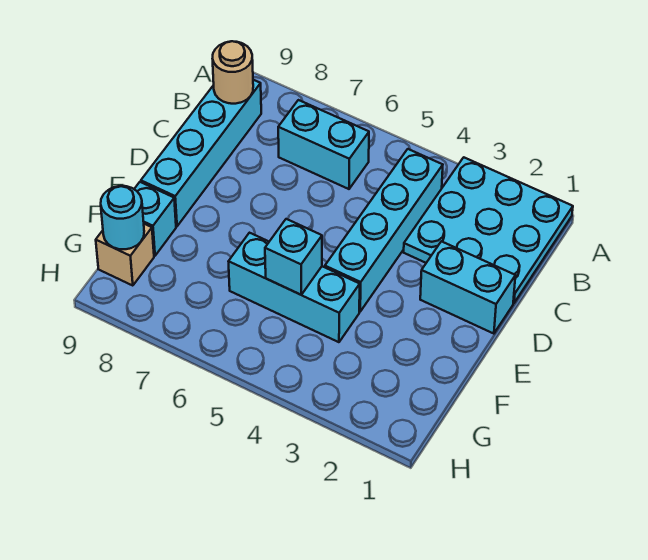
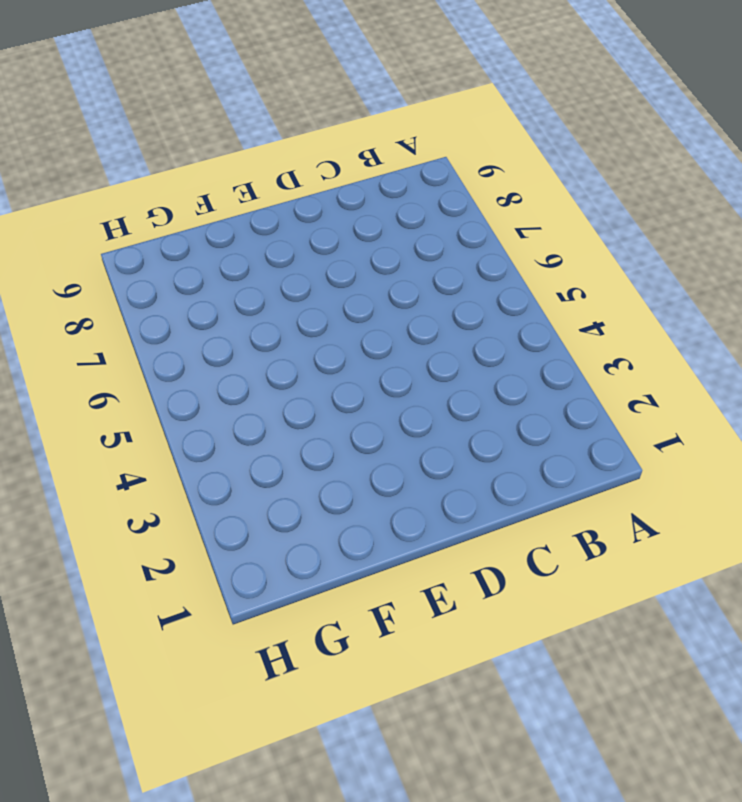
none -> cyan 3x3 plate [404,157,573,303]
none -> cyan 1x4 brick [325,149,443,312]

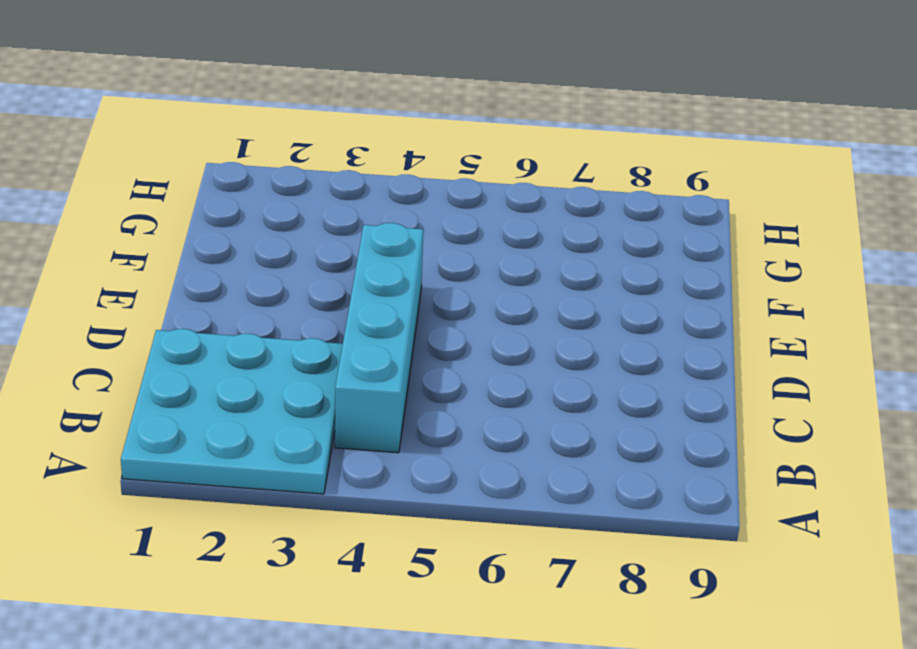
none -> cyan 1x2 brick [278,100,369,189]
none -> cyan 1x4 brick [141,80,261,226]

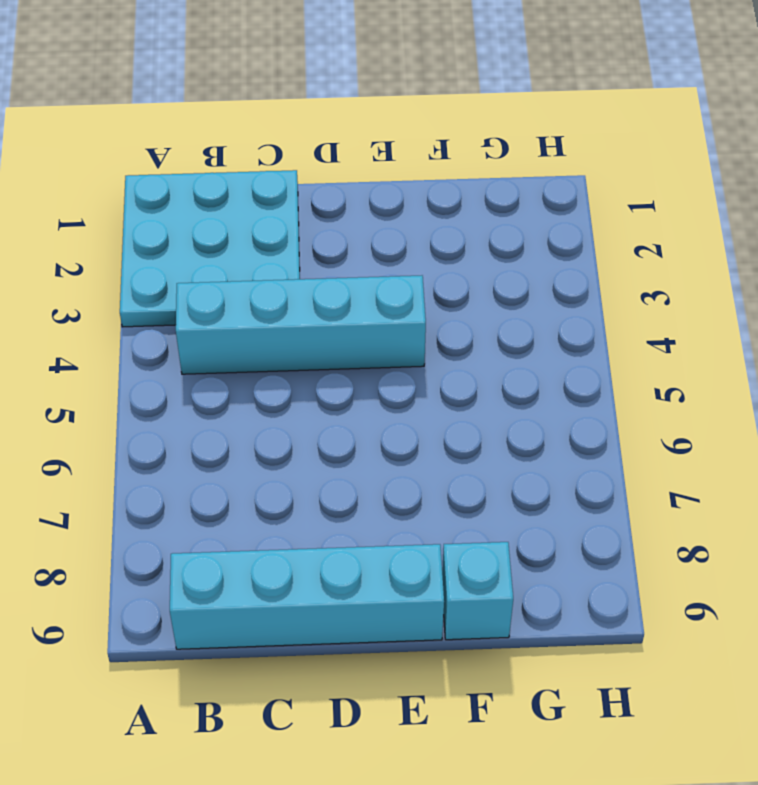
none -> cyan 1x2 brick [278,100,369,189]
none -> cyan 1x2 brick [420,241,515,334]

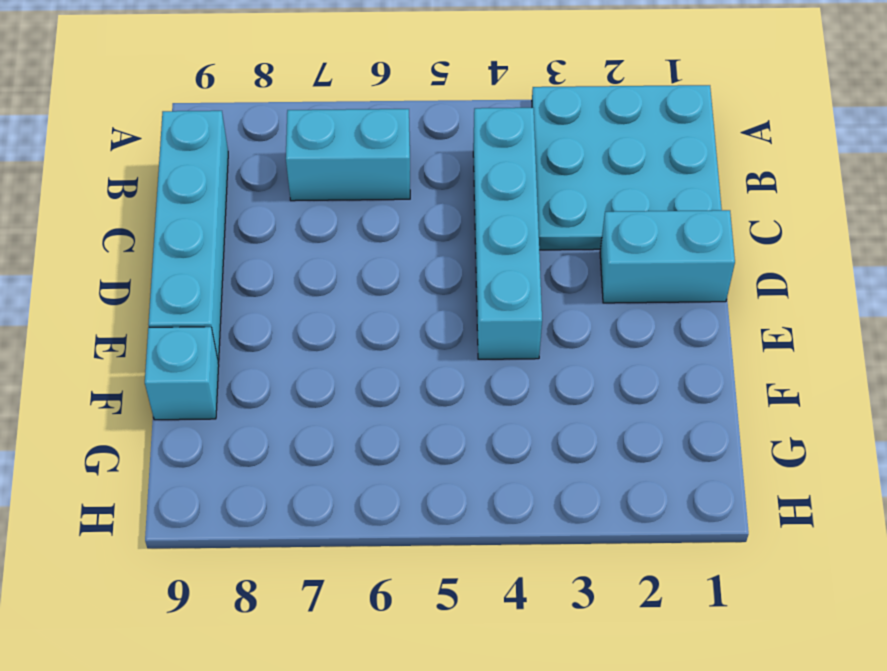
none -> cyan 1x3 brick [228,233,360,342]
none -> tan 1x1 brick [96,224,154,286]

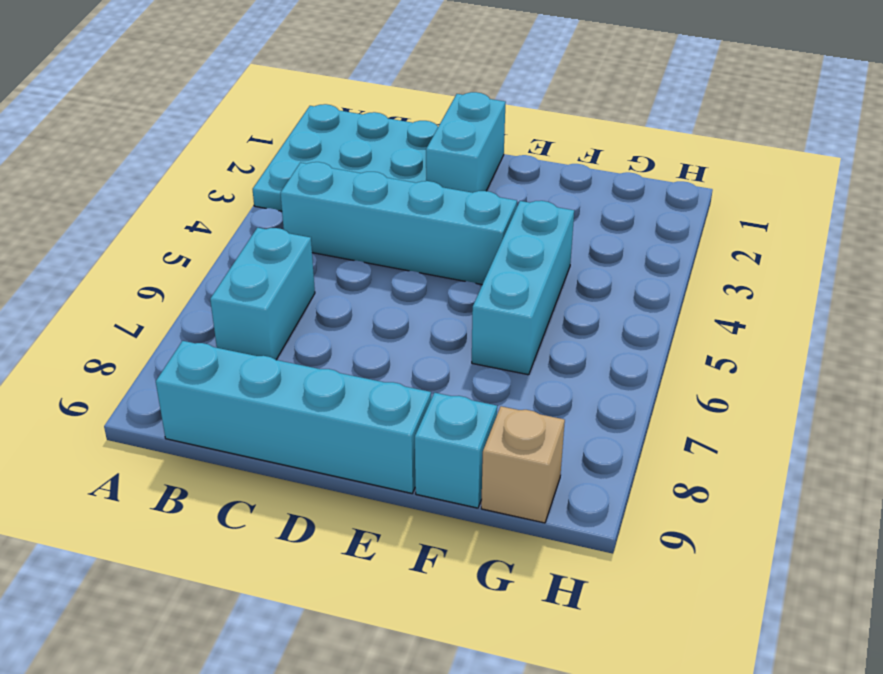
none -> tan 1x1 round brick [213,41,253,104]
none -> cyan 1x1 brick [265,219,322,295]

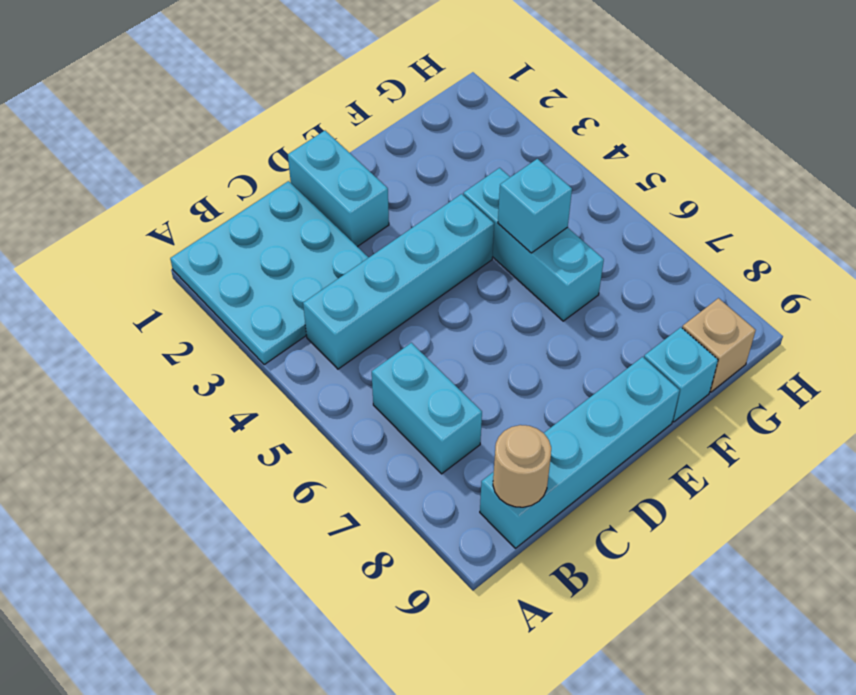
none -> cyan 1x1 round brick [101,186,144,249]

